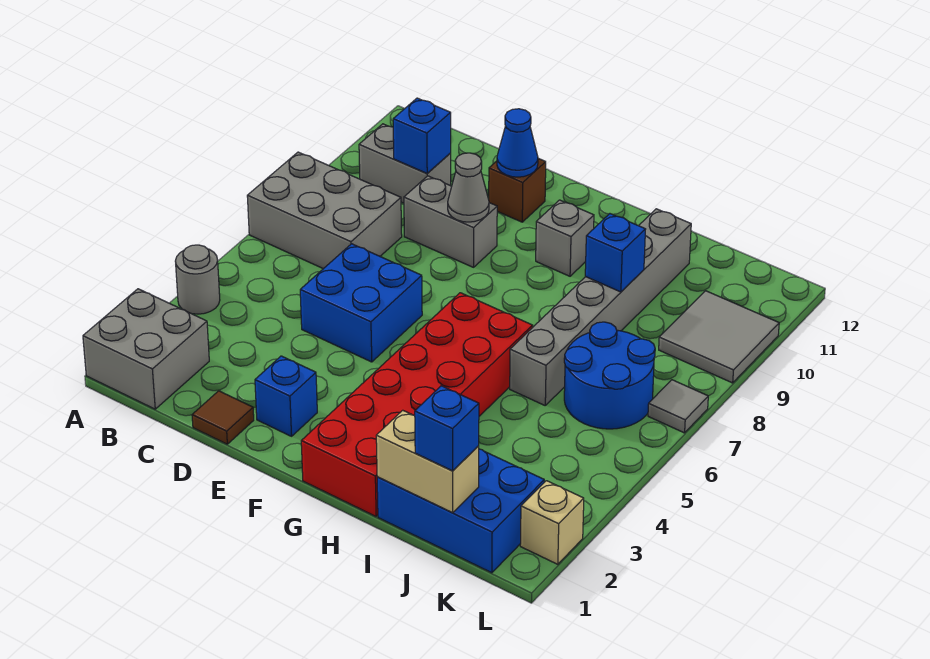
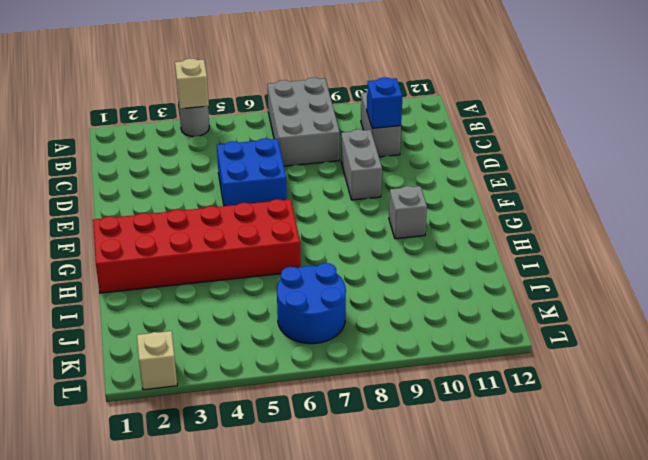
tan 1x1 brick [175,58,209,109] -> none
none -> grey 2x2 brick [83,289,209,409]
none -> brown 1x1 tile [192,391,254,444]
none -> blue 1x1 brick [255,356,317,436]

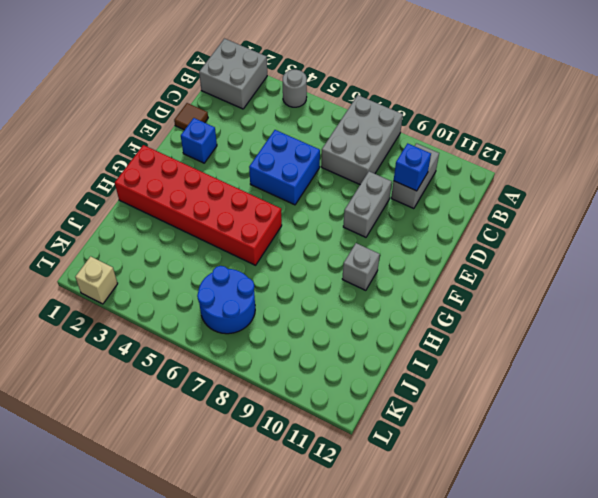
none -> brown 1x1 brick [489,158,546,222]
none -> blue 2x3 brick [377,449,544,573]
none -> grey 1x6 brick [510,209,691,405]

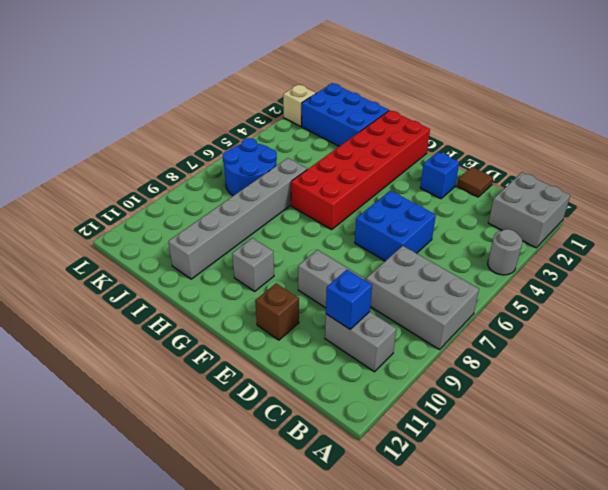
none -> grey 2x2 tile [659,291,779,383]
none -> grey 1x1 tile [648,380,708,433]
none -> grey 1x1 cone [448,153,489,222]

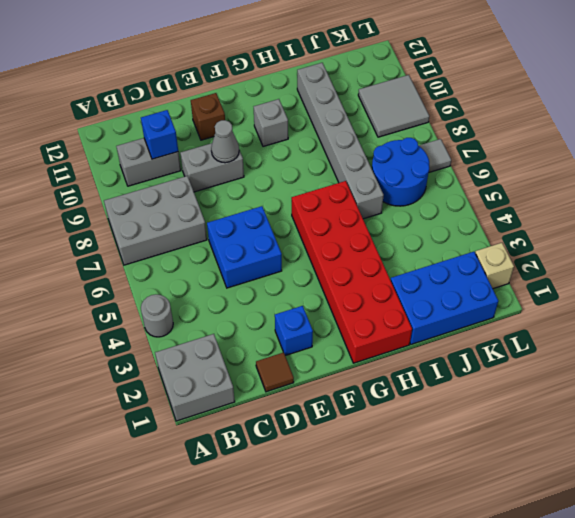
none -> blue 1x1 cone [497,109,538,177]
none -> tan 1x2 brick [376,410,479,513]
none -> blue 1x1 brick [585,214,646,292]

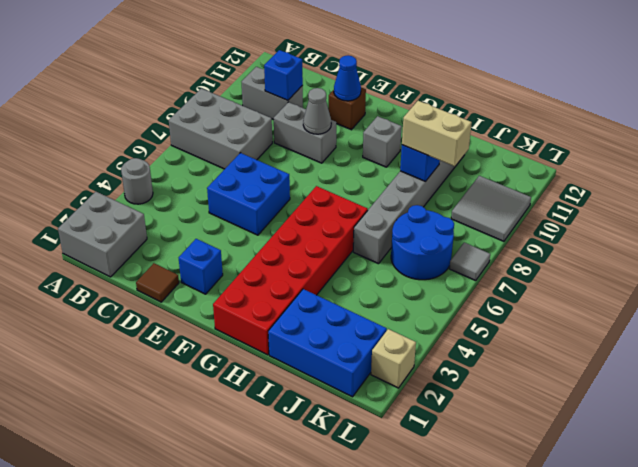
tan 1x2 brick [402,101,472,166] -> tan 1x2 brick moved to [376,410,479,513]
none -> blue 1x1 brick [415,386,479,471]

